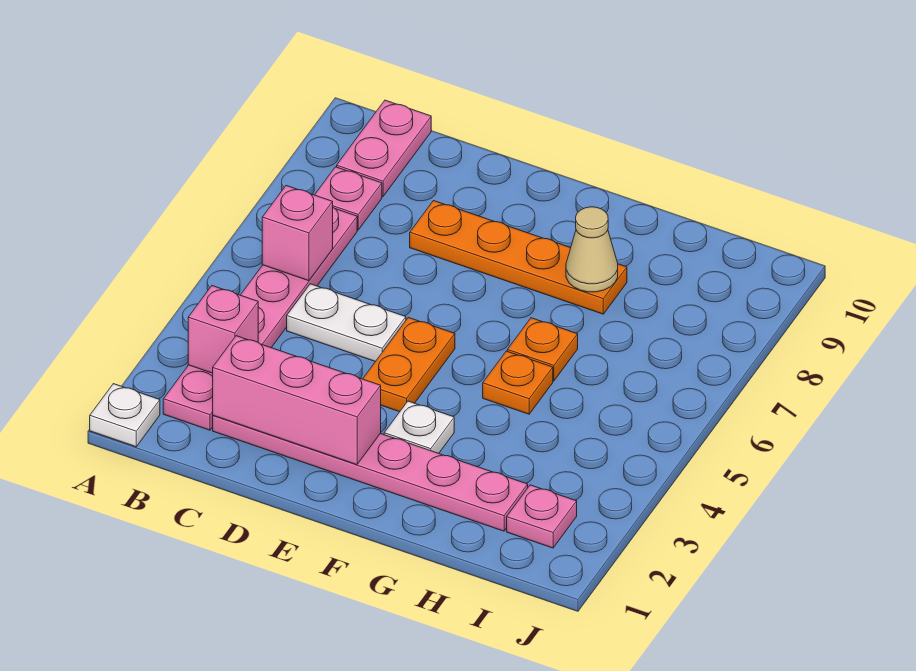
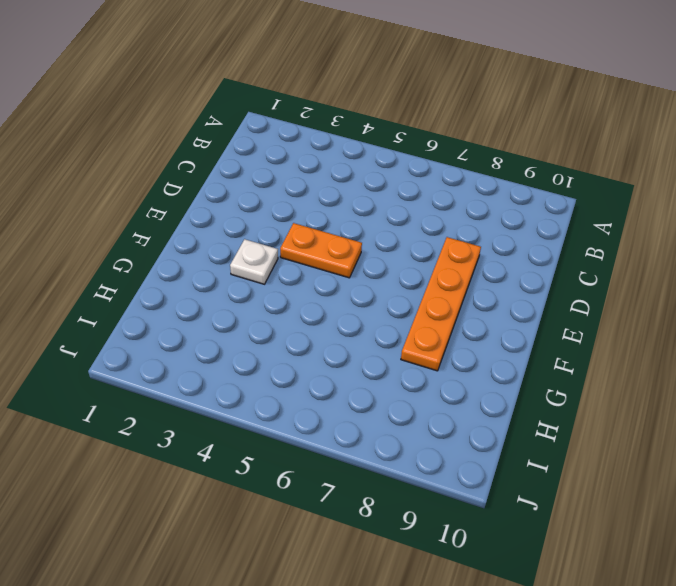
none -> white 1x1 plate [90,384,160,447]
none -> pink 1x6 plate [163,208,357,430]
none -> pink 1x1 plate [315,167,382,230]

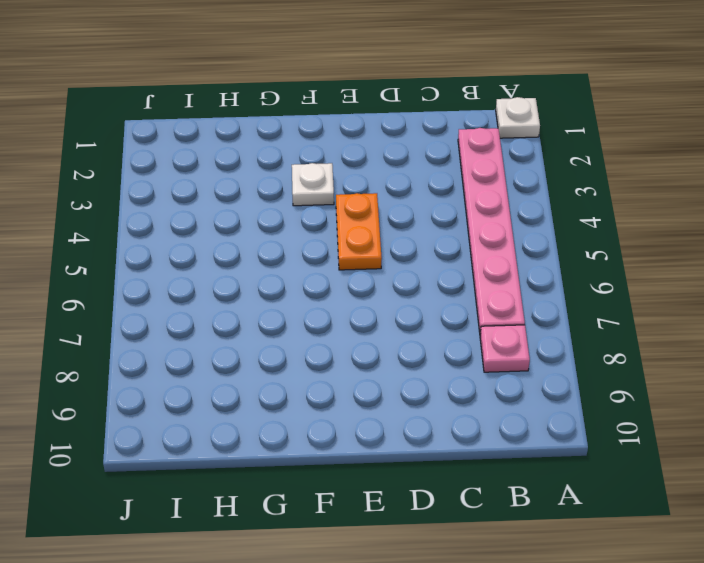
none -> pink 1x2 plate [337,100,431,197]
none -> pink 1x6 plate [213,415,528,531]
none -> white 1x2 plate [287,284,406,362]

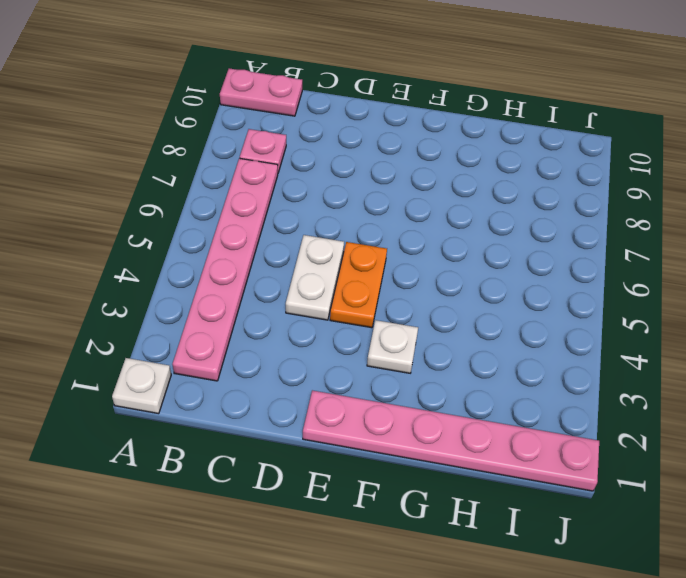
pink 1x2 plate [220,68,302,116] -> pink 1x2 plate turned to [337,100,431,197]
white 1x2 plate [286,235,344,320] -> white 1x2 plate turned to [287,284,406,362]
pink 1x6 plate [303,390,599,491] -> pink 1x6 plate moved to [213,415,528,531]
none -> orange 1x4 plate [410,201,627,314]
none -> orange 1x1 plate [483,351,553,414]
none -> orange 1x1 plate [507,318,578,381]

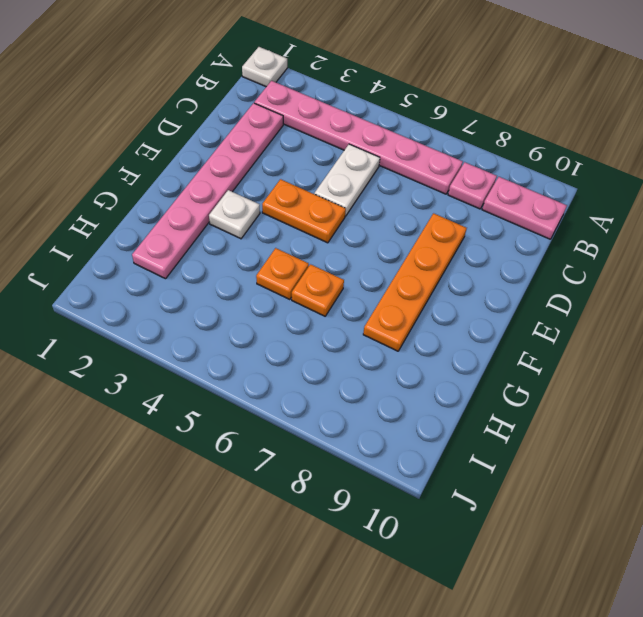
none -> pink 1x1 plate [507,485,577,548]
none -> pink 1x1 brick [188,286,258,373]
none -> pink 1x1 brick [262,186,333,281]

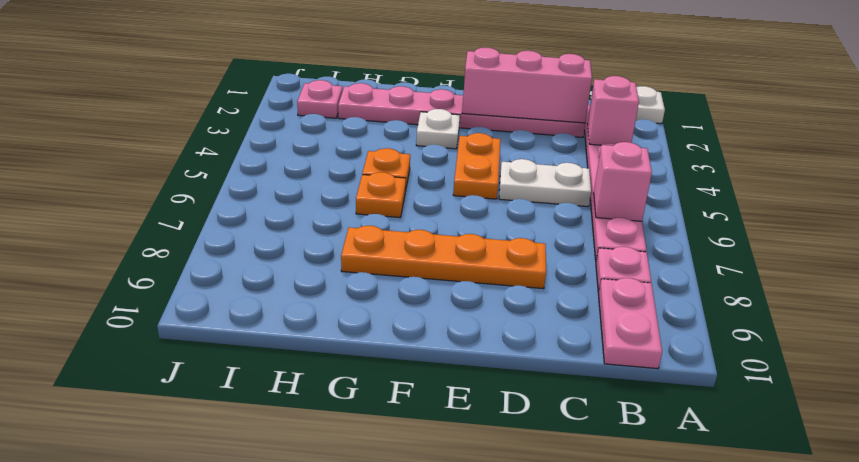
none -> tan 1x1 cone [566,207,618,292]

